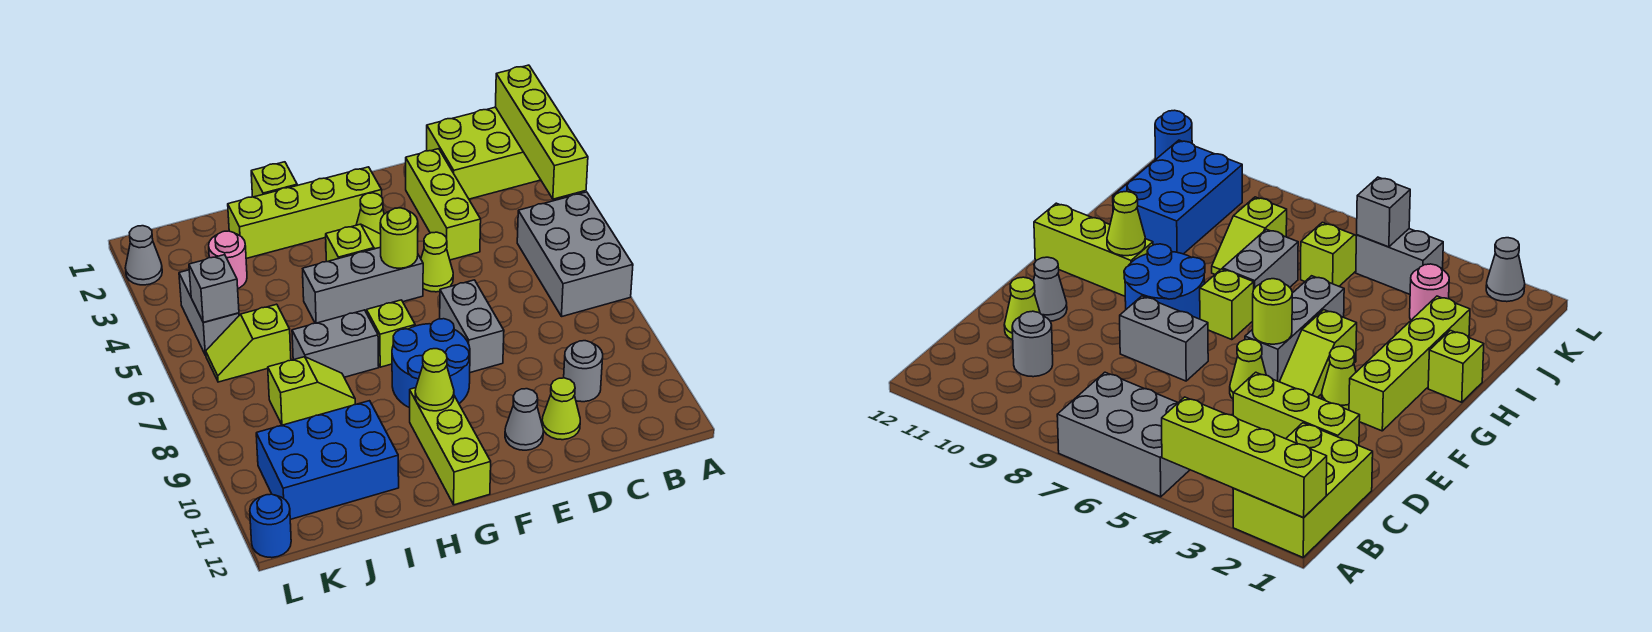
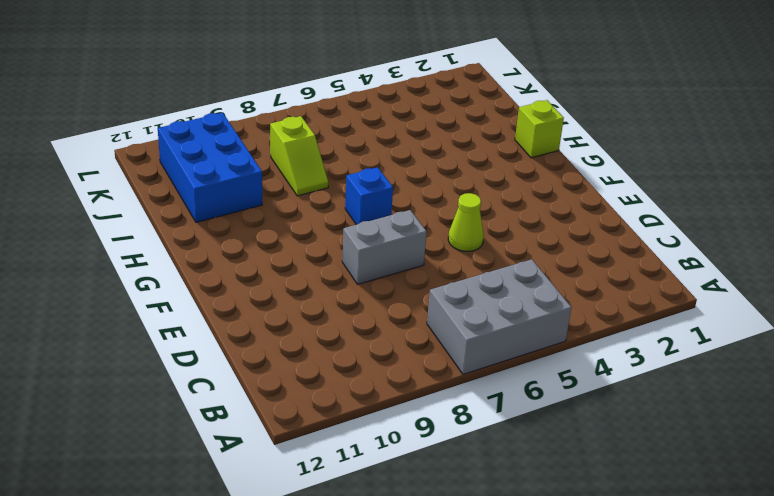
blue 1x1 brick [345,167,393,225] -> lime 1x1 brick [367,300,415,367]
none -> lime 2x3 brick [427,107,541,199]
none -> grey 1x1 round brick [564,341,603,402]
none -> lime 1x3 brick [406,149,481,260]

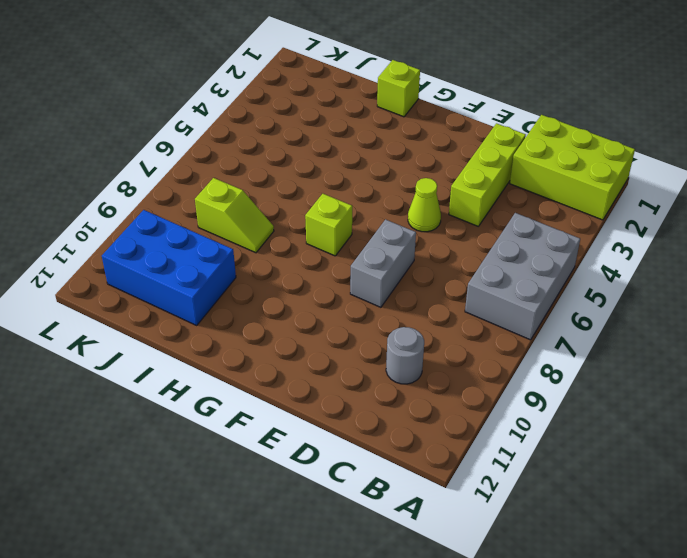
none -> lime 1x1 cone [542,378,580,440]
none -> grey 1x1 cone [505,389,543,450]
none -> lime 1x4 brick [228,167,382,259]

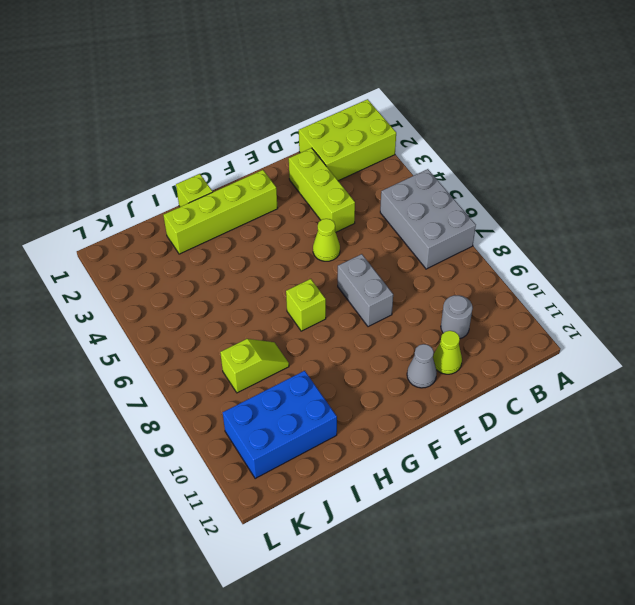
none -> lime 1x1 cone [356,193,384,234]
none -> lime 1x2 slope [326,224,381,262]
none -> grey 1x3 brick [303,247,423,323]

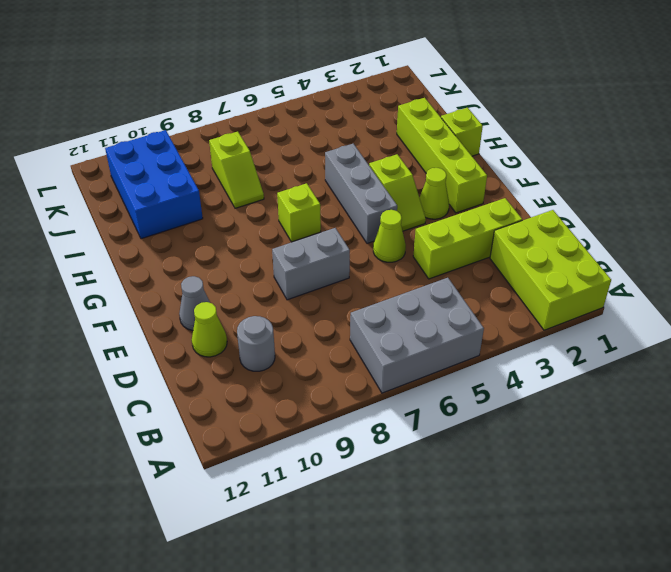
none -> blue 2x2 round brick [392,319,470,408]
none -> lime 1x3 brick [410,388,491,505]
none -> grey 1x2 brick [292,310,379,377]

